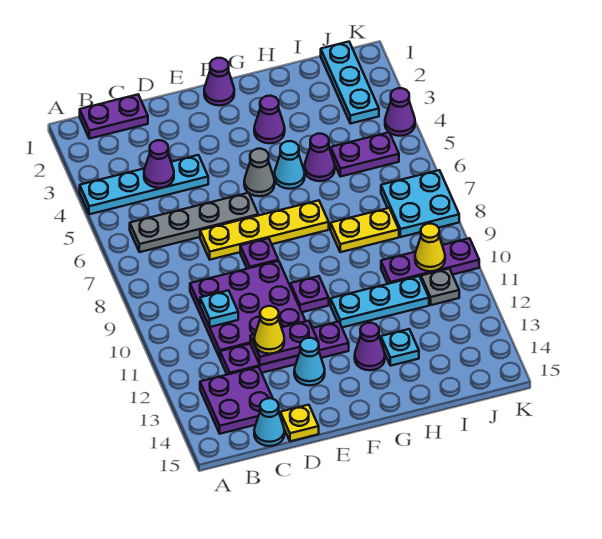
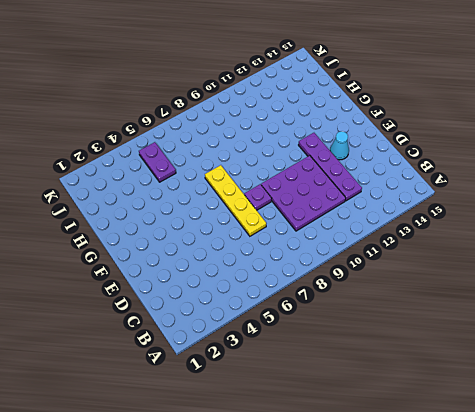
none -> cyan 1x4 plate [80,155,208,214]
none -> purple 1x2 plate [80,95,148,139]
none -> grey 1x4 plate [130,193,258,252]
none -> purple 2x2 plate [200,367,273,434]

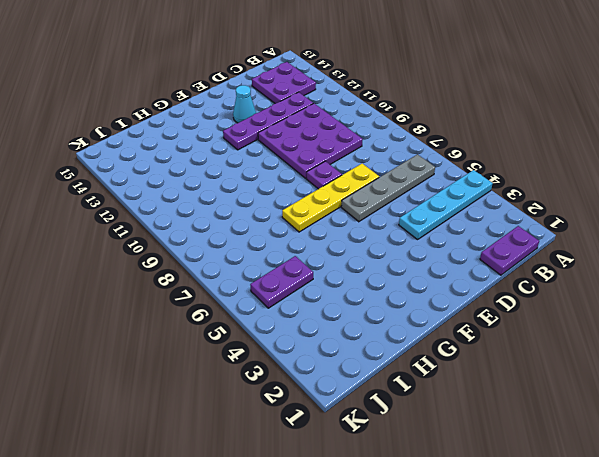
none -> cyan 1x1 cone [254,398,284,446]
none -> yellow 1x1 plate [280,405,319,441]
none -> purple 1x1 cone [204,58,234,106]
none -> grey 1x1 cone [244,149,275,196]

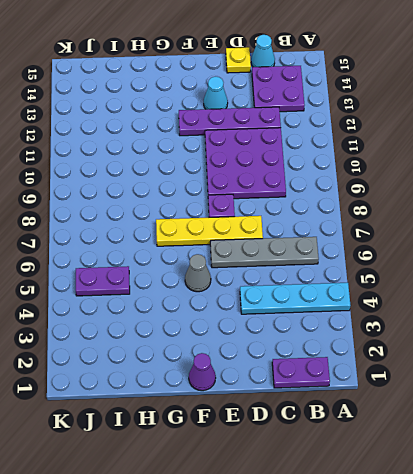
none -> purple 1x1 plate [290,276,329,312]
none -> purple 1x1 cone [254,96,285,143]
none -> cyan 1x1 cone [274,141,305,189]
none -> cyan 1x3 plate [331,276,429,327]

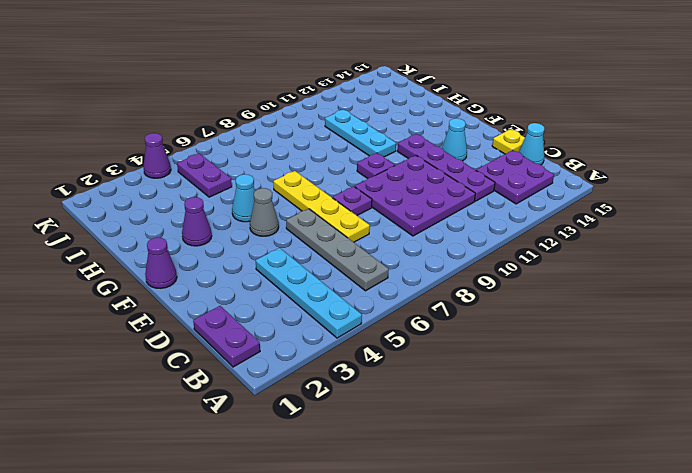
none -> purple 1x1 cone [355,323,385,370]
none -> purple 1x1 cone [305,134,335,181]
none -> yellow 1x2 plate [331,208,399,252]
none -> cyan 1x1 plate [381,329,419,366]

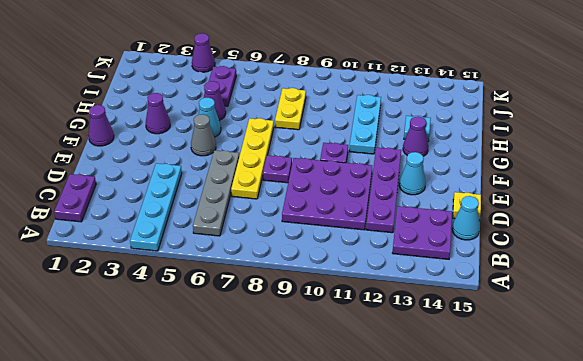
none -> purple 1x3 plate [381,238,479,284]
none -> cyan 1x3 plate [321,42,379,124]
none -> cyan 2x2 plate [381,170,459,237]
none -> grey 1x1 plate [421,269,459,305]

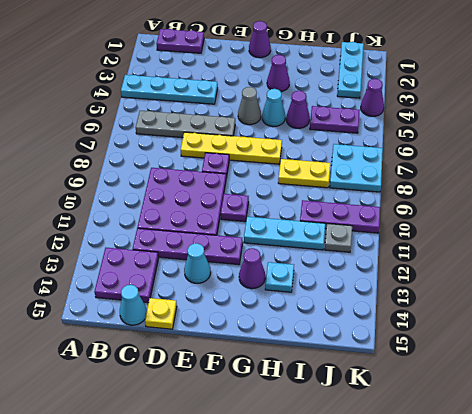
none -> purple 1x1 cone [144,140,174,188]
none -> cyan 1x1 plate [200,290,238,327]
none -> purple 1x2 plate [250,321,318,365]
none -> yellow 1x1 cone [415,224,445,271]

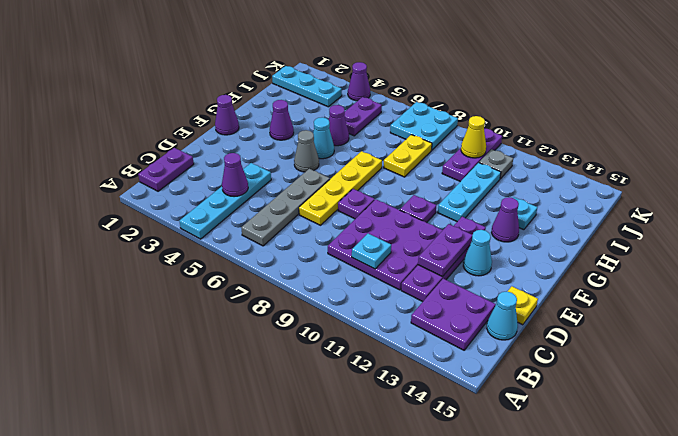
none -> yellow 1x1 cone [254,306,284,354]

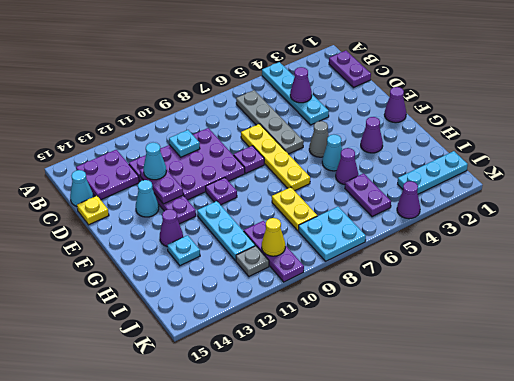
cyan 1x1 cone [143,143,166,180] -> yellow 1x1 cone [254,306,284,354]

